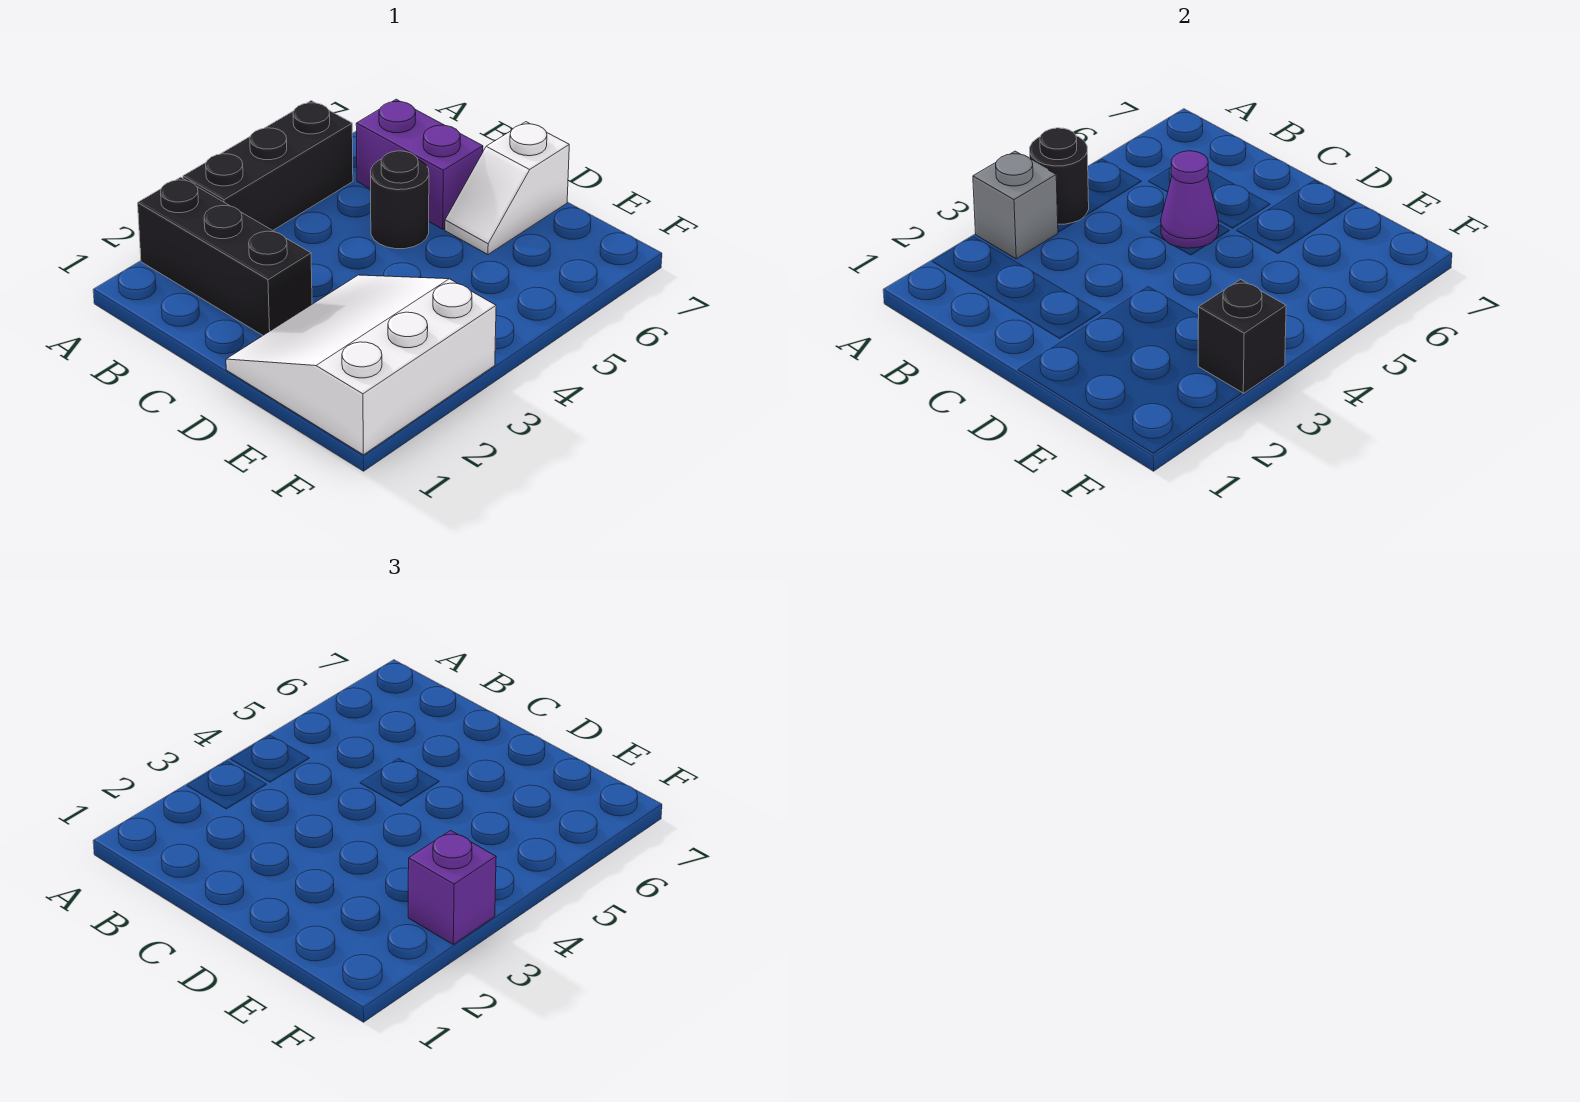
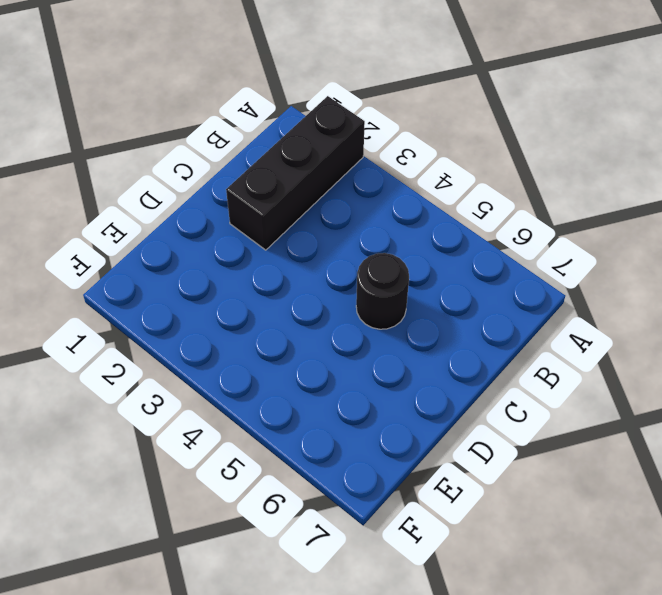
none -> black 1x3 brick [183,101,353,230]
none -> purple 1x2 brick [356,99,483,229]

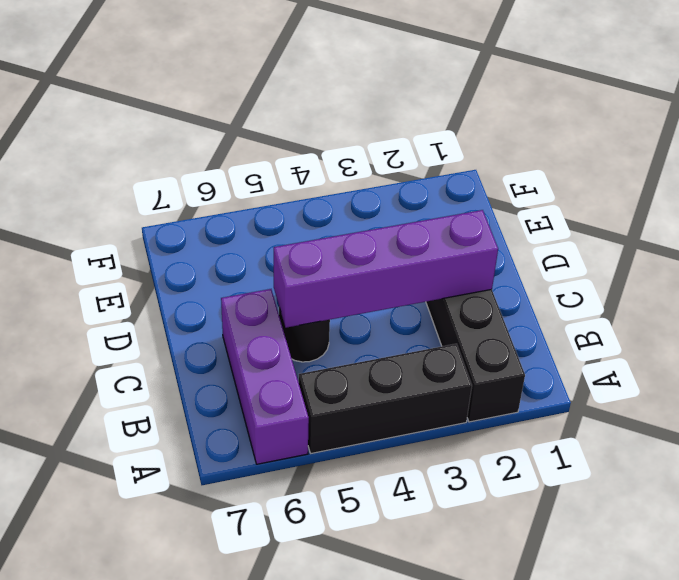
purple 1x3 brick [221,289,309,464] -> purple 1x2 brick [356,99,483,229]
purple 1x4 brick [274,210,498,328] -> purple 1x1 cone [1161,151,1219,248]
none -> white 3x3 slope [226,275,496,455]
none -> white 1x2 slope [445,122,569,254]

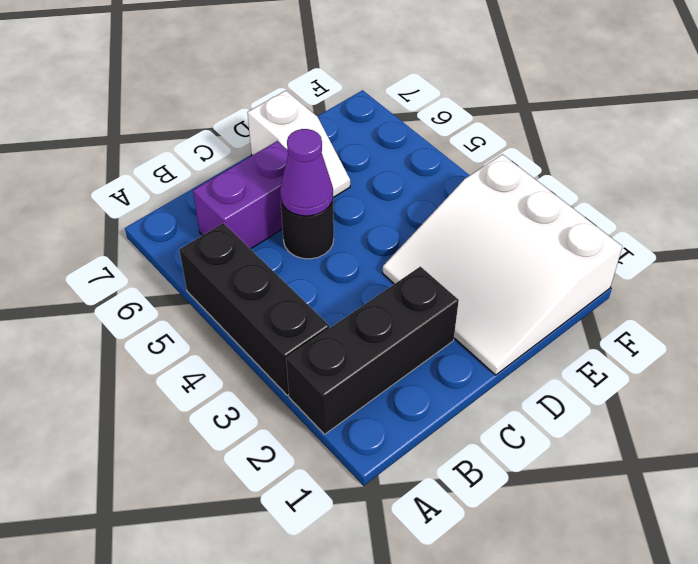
none -> grey 1x1 brick [973,151,1058,259]
none -> black 1x1 round brick [1030,128,1089,224]

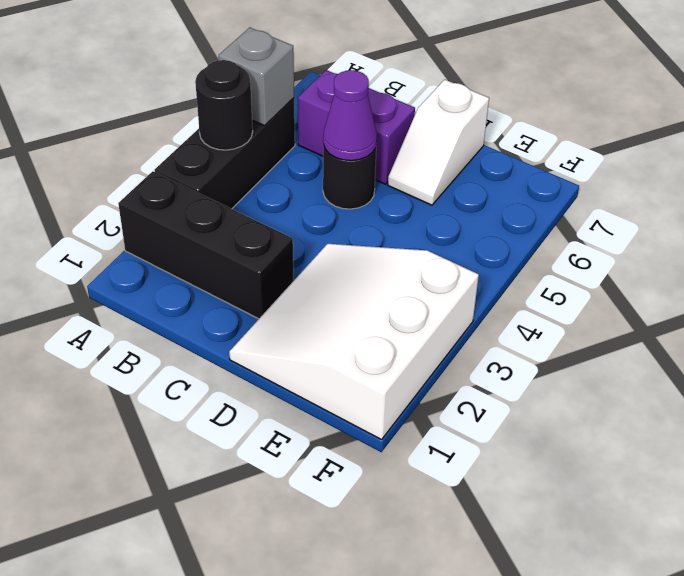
grey 1x1 brick [219,28,294,126] -> grey 1x1 brick moved to [973,151,1058,259]
none -> black 1x1 brick [1198,280,1286,393]
none -> purple 1x1 brick [408,831,496,944]

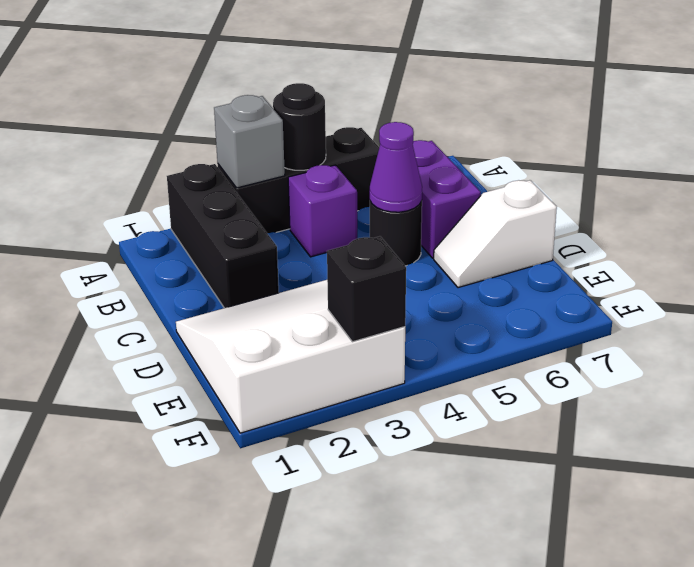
purple 1x1 brick [288,165,357,257] -> purple 1x1 brick moved to [408,831,496,944]

